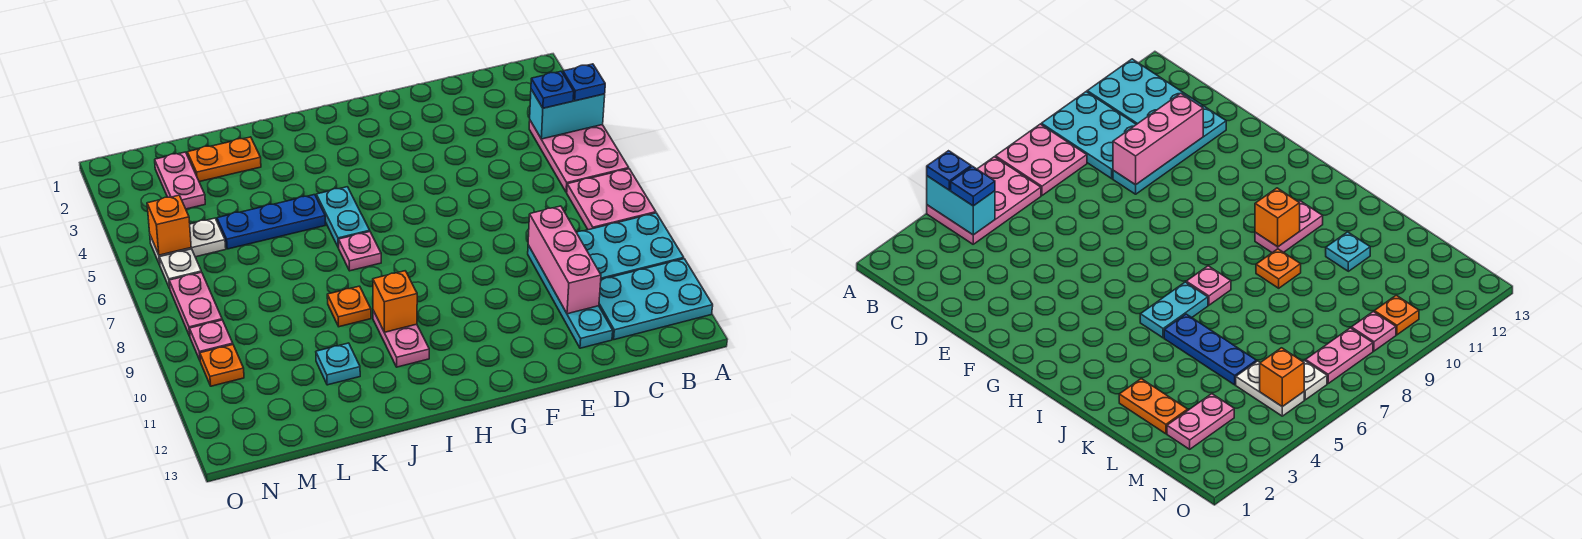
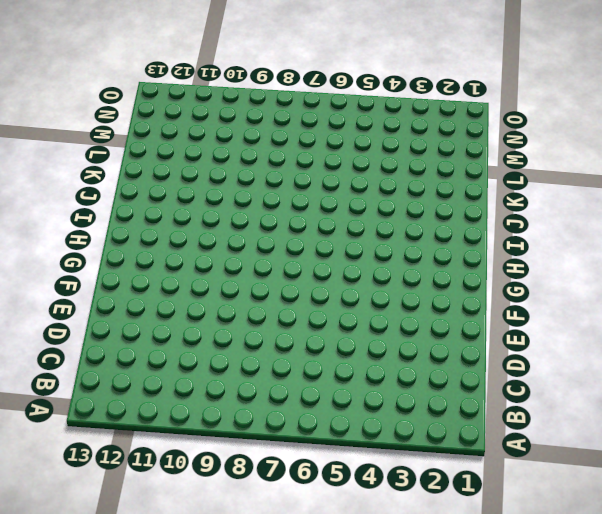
none -> pink 2x3 plate [529,121,629,192]
none -> pink 2x2 plate [567,169,656,230]
none -> cyan 2x3 plate [577,213,684,279]

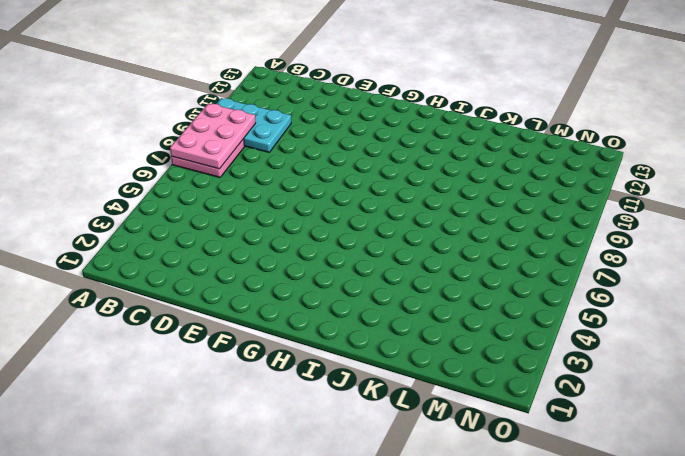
pink 2x3 plate [170,103,255,169] -> pink 2x3 plate moved to [529,121,629,192]
none -> cyan 2x3 plate [599,259,713,340]
none -> cyan 1x4 plate [528,245,613,348]
none -> cyan 1x2 plate [316,187,370,248]

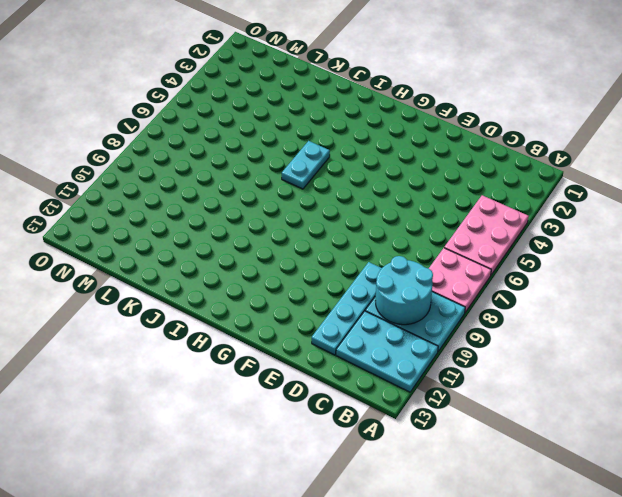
cyan 2x2 round brick [376,256,433,325] -> none
none -> pink 1x1 plate [339,232,381,271]
none -> pink 1x2 plate [373,311,429,367]
none -> blue 1x3 plate [217,195,325,249]

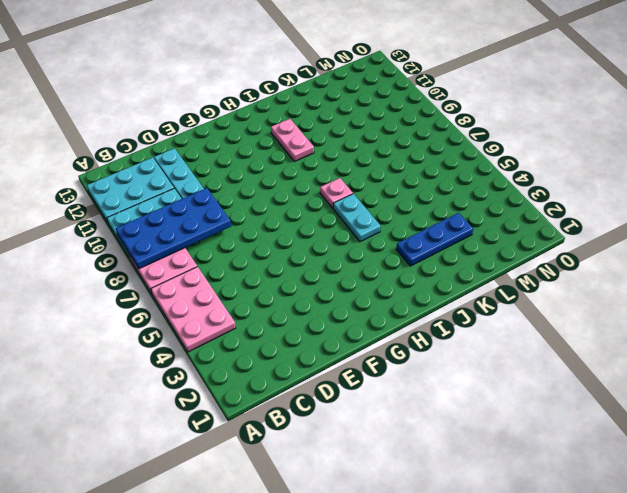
blue 2x4 plate [116,188,231,269] -> pink 1x3 brick [528,206,601,314]
blue 1x3 plate [396,213,473,266] -> blue 1x3 plate moved to [217,195,325,249]
none -> orange 1x1 plate [327,286,371,327]
none -> orange 1x2 plate [187,137,261,182]
none -> cyan 1x1 plate [316,343,360,385]

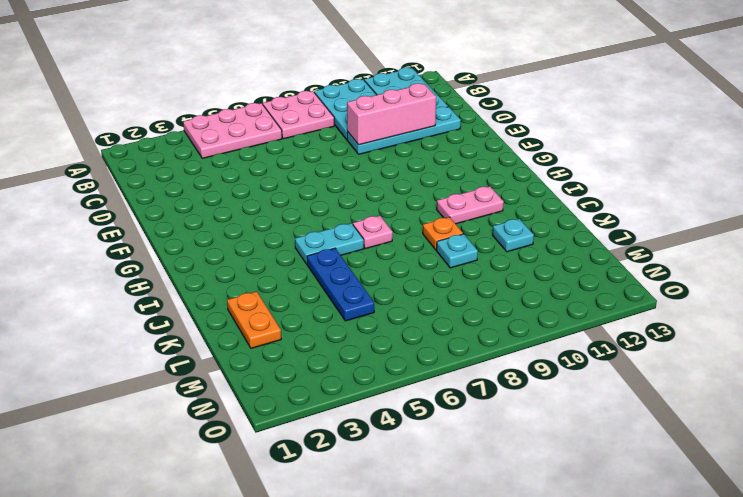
cyan 1x1 plate [437,234,478,268] -> none
none -> pink 1x2 plate [155,152,205,209]
none -> white 1x2 plate [150,218,226,265]
none -> white 1x1 plate [159,249,201,288]

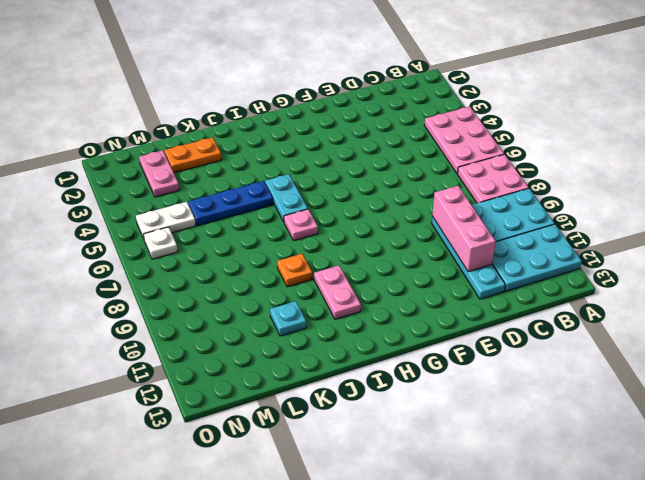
none -> pink 1x2 plate [169,272,222,336]
none -> pink 1x1 plate [190,320,233,360]
none -> orange 1x1 plate [200,345,244,386]

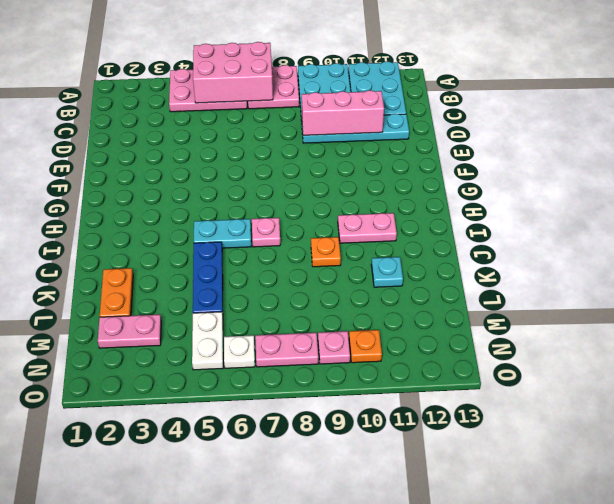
pink 2x3 brick [193,42,273,103] -> none
none -> cyan 1x2 brick [530,89,605,139]
none -> orange 1x1 brick [373,271,417,332]
none -> orange 1x1 brick [147,195,191,255]

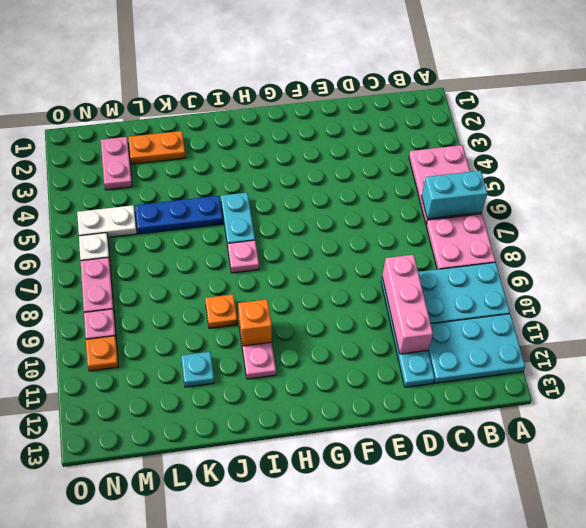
cyan 1x2 brick [422,171,487,219] -> cyan 1x2 brick moved to [530,89,605,139]
none -> orange 1x1 brick [147,195,191,255]
none -> blue 1x1 plate [563,64,605,101]
none -> blue 1x1 plate [531,71,574,108]

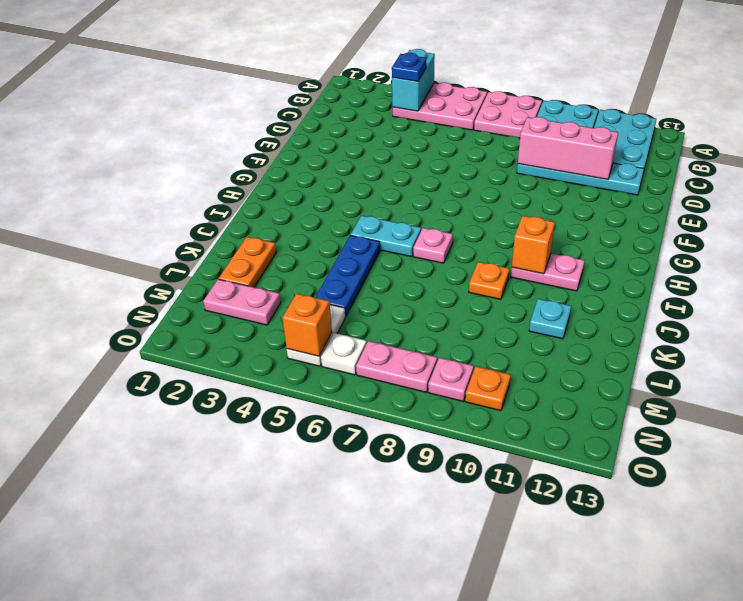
none -> blue 1x1 plate [563,64,605,101]

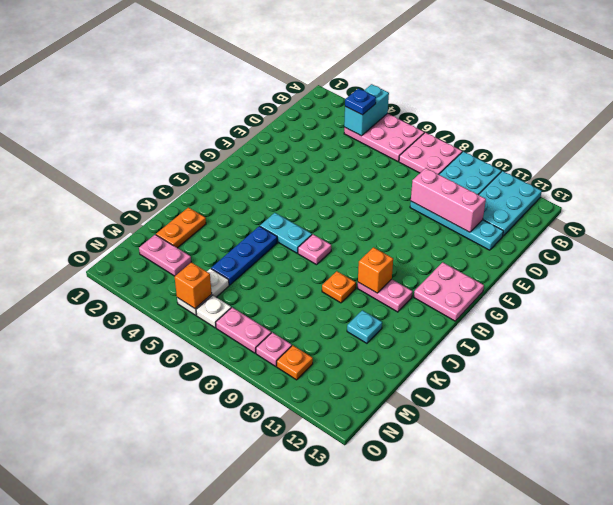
pink 2x2 plate [414,262,484,321] -> none
none -> blue 1x1 plate [563,64,605,101]

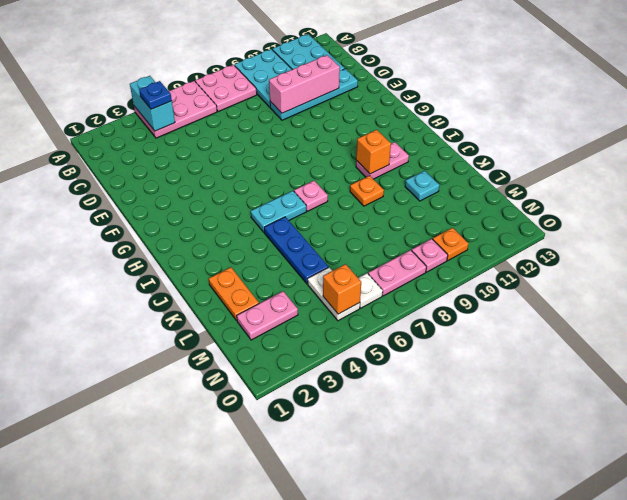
none -> blue 1x1 plate [563,64,605,101]

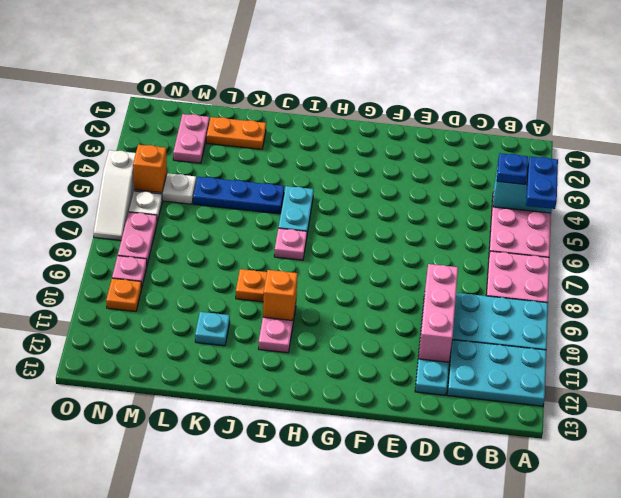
blue 1x2 plate [526,157,558,209] -> blue 1x1 plate [563,64,605,101]
white 1x3 slope [94,150,136,240] -> none

